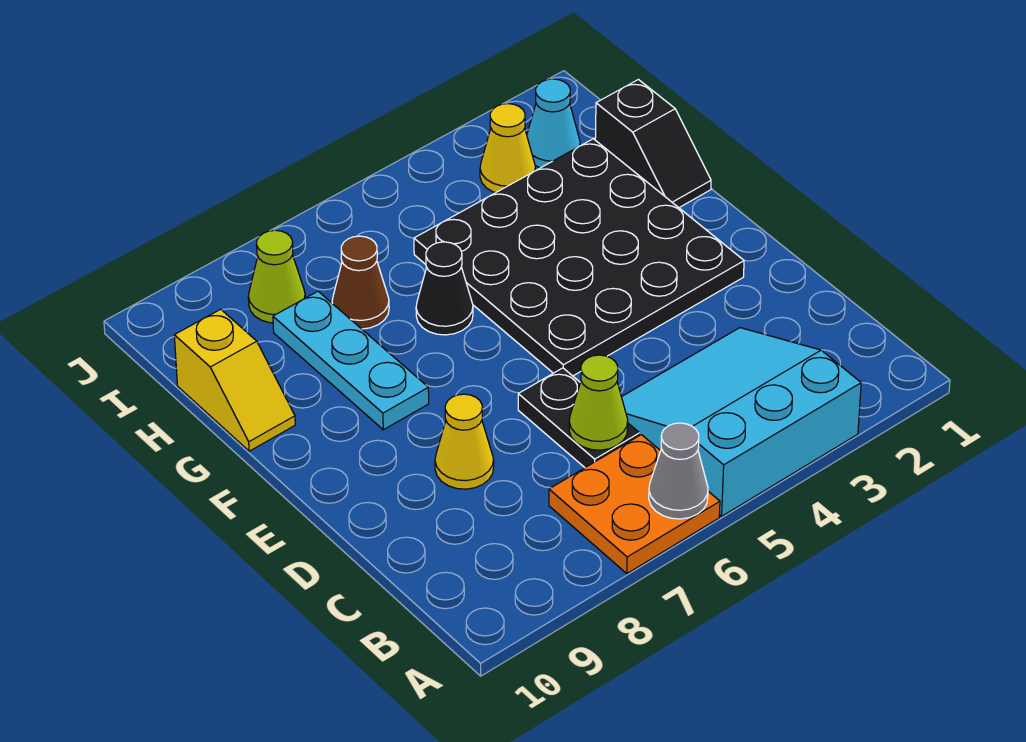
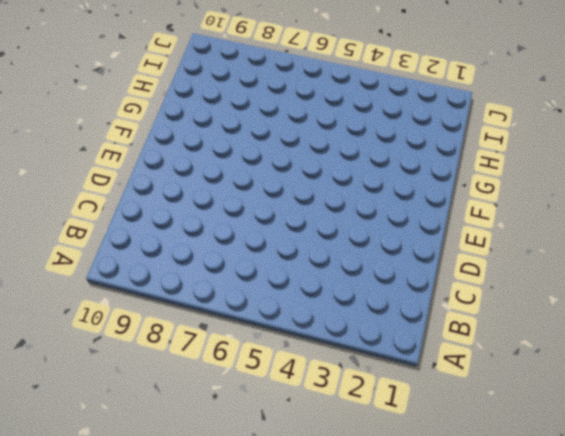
none -> cyan 3x3 slope [622,328,861,516]
none -> orange 2x2 plate [549,435,720,574]
none -> black 1x2 plate [518,368,640,467]

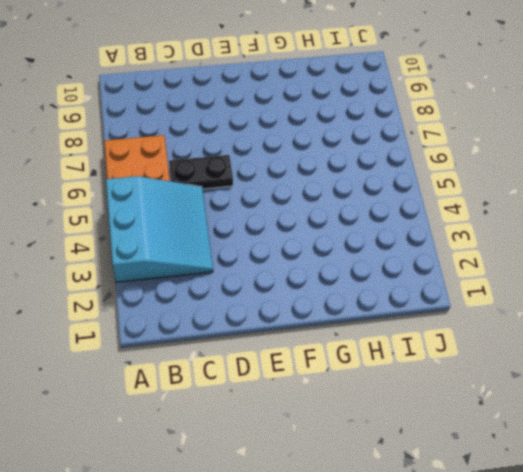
none -> yellow 1x1 cone [435,394,494,489]
none -> black 4x4 plate [414,139,744,376]
none -> cyan 1x3 plate [273,291,429,430]

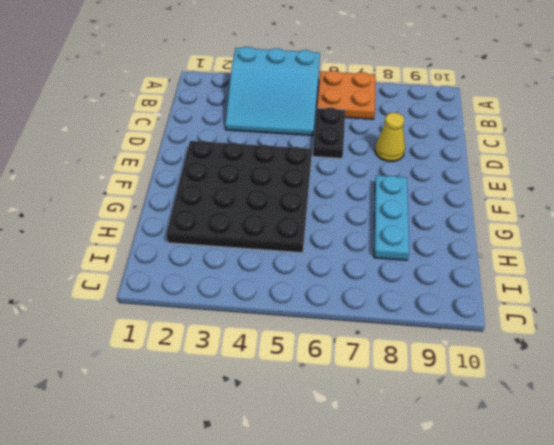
none -> black 1x2 slope [595,80,711,208]
none -> black 1x1 cone [416,242,473,335]
none -> yellow 1x2 slope [174,309,295,451]

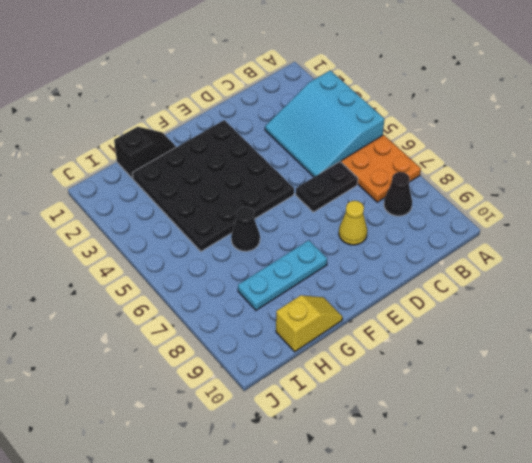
black 1x1 cone [384,172,412,216] -> none
none -> brown 1x1 cone [332,236,389,329]
none -> cyan 1x1 cone [527,79,580,168]
none -> yellow 1x1 cone [480,104,535,193]

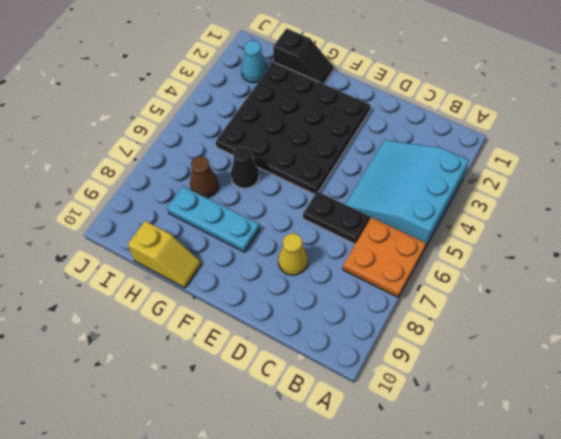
none -> yellow 1x1 cone [480,104,535,193]
none -> lime 1x1 cone [248,230,305,323]
none -> grey 1x1 cone [649,423,708,519]

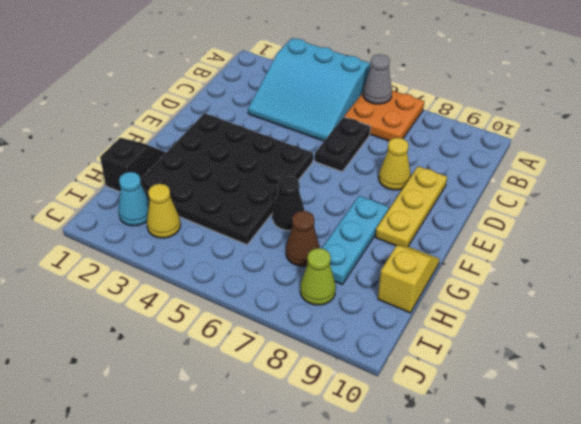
yellow 1x3 plate [375,166,447,246] -> none
none -> lime 1x1 cone [569,355,628,450]

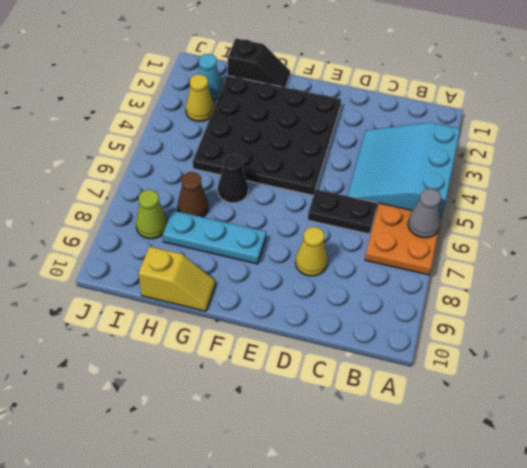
none -> lime 1x1 cone [569,355,628,450]

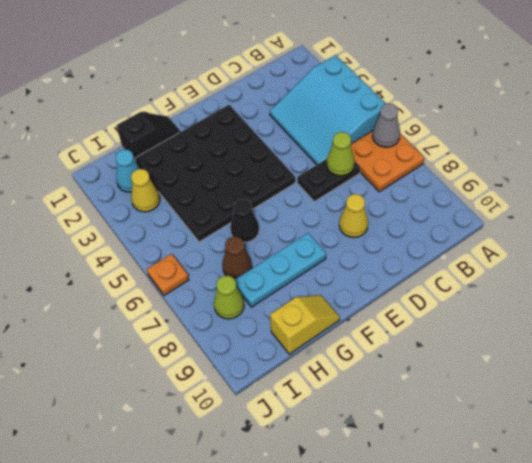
orange 1x1 plate [147,254,189,295] -> none

